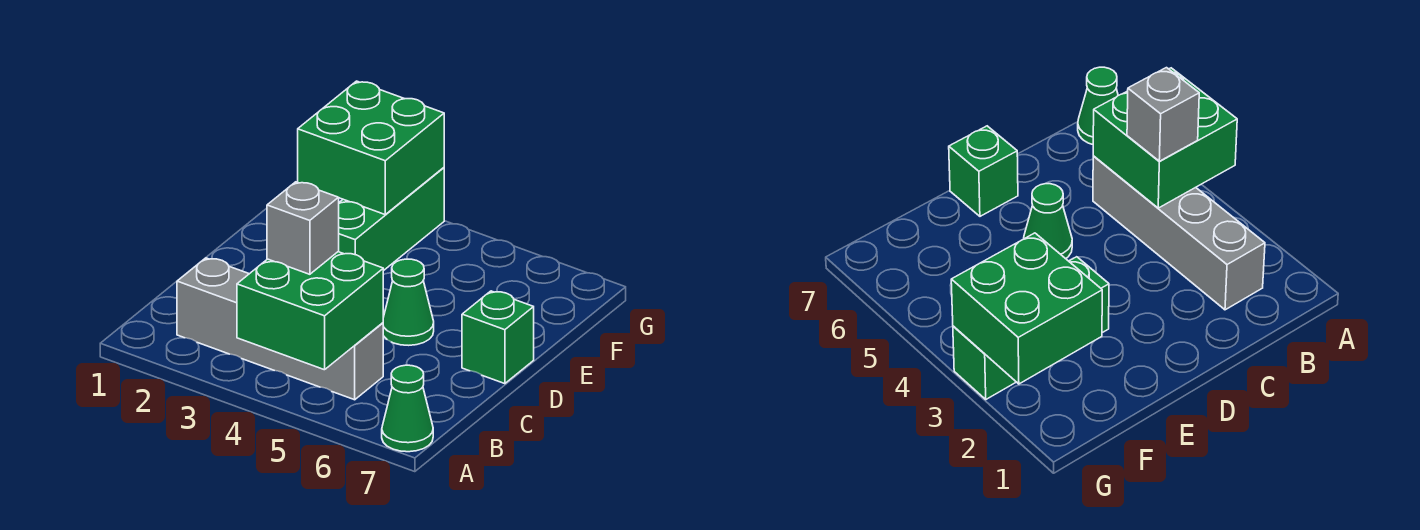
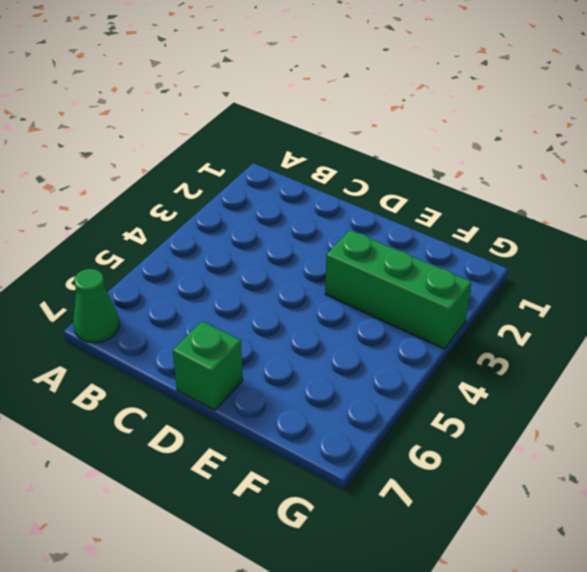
none -> grey 1x4 brick [177,258,383,400]
none -> green 1x1 cone [383,259,434,345]

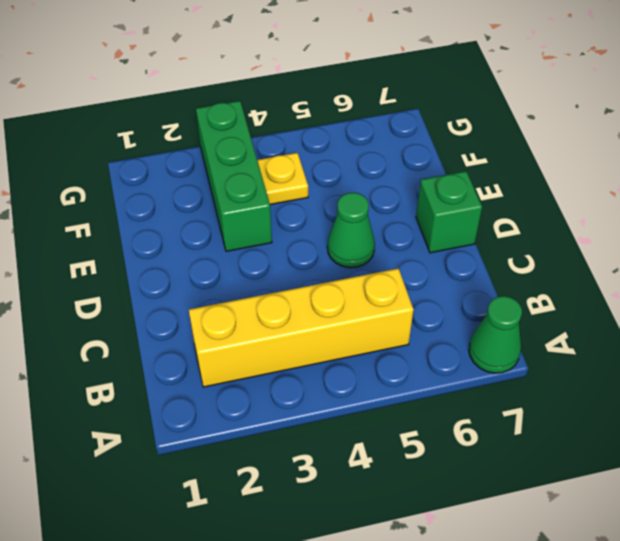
yellow 1x4 brick [189,268,414,387] -> grey 1x4 brick [177,258,383,400]
yellow 1x1 plate [257,153,308,205] -> none
none -> green 2x2 brick [237,252,383,370]
none -> green 2x2 brick [298,81,444,214]

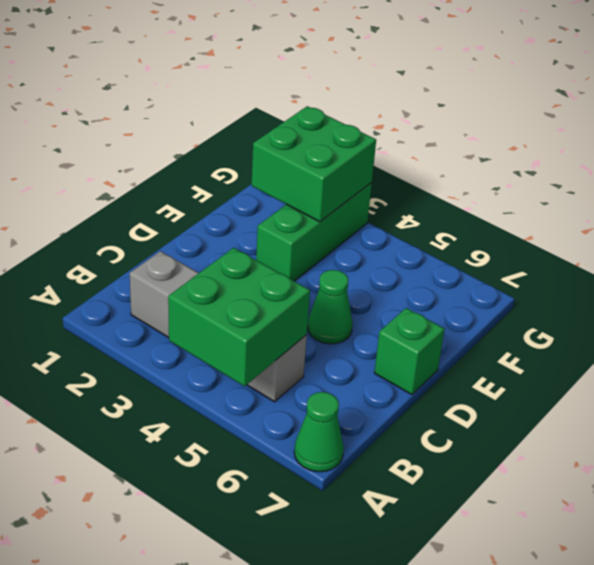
none -> grey 1x1 brick [267,182,339,274]

